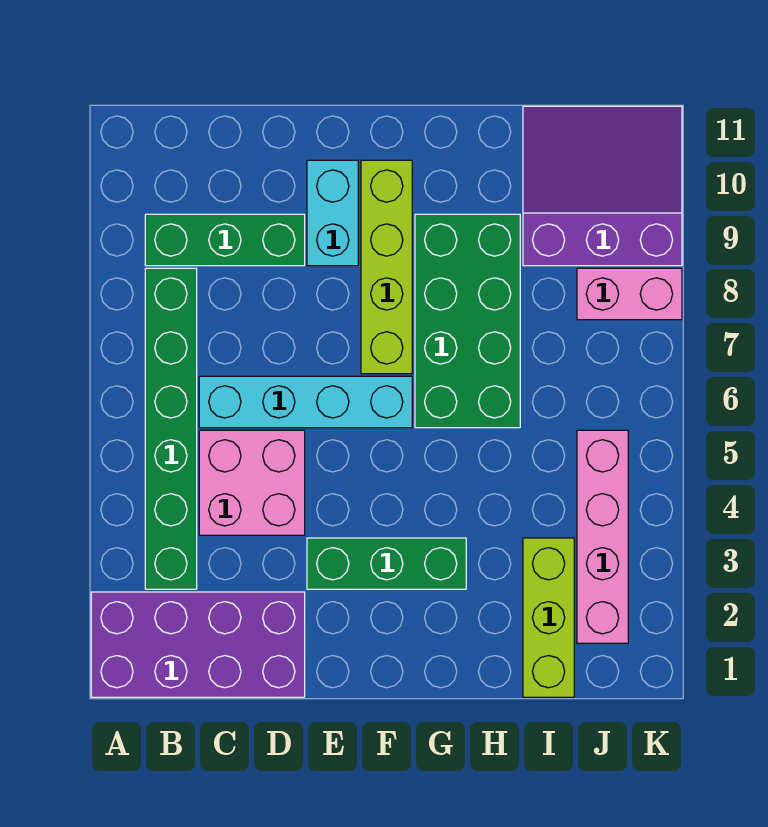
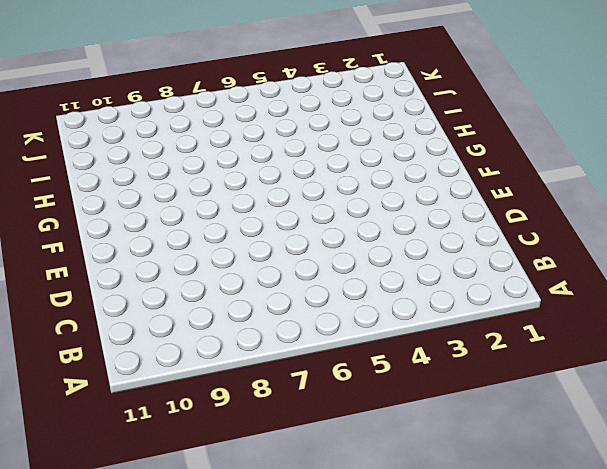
none -> purple 2x4 brick [91,592,305,697]
none -> green 1x6 brick [145,268,197,589]
none -> green 1x3 brick [145,214,305,266]

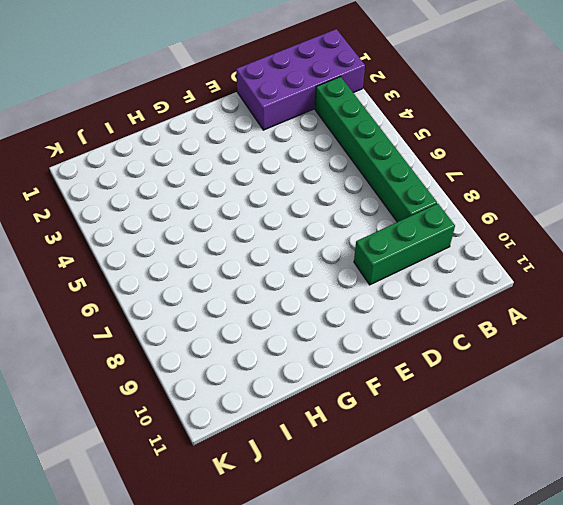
none -> pink 2x2 brick [199,430,305,535]
none -> cyan 1x4 brick [199,376,412,428]
none -> green 1x3 brick [307,538,466,589]

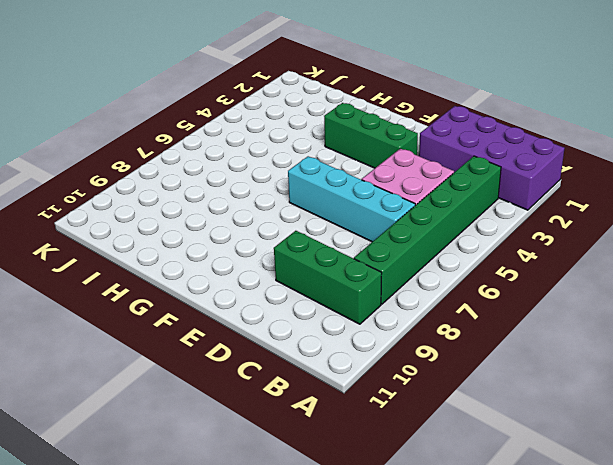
none -> cyan 1x2 brick [307,160,358,266]
none -> lime 1x4 brick [361,160,412,374]
none -> green 2x4 brick [415,214,520,428]

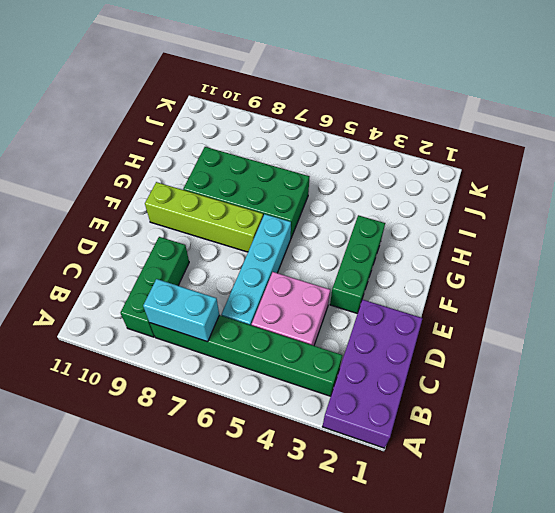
cyan 1x2 brick [143,279,219,342] -> cyan 1x2 brick moved to [307,160,358,266]
none -> lime 1x3 brick [523,538,574,697]
none -> purple 3x3 slope [523,106,682,266]
none -> pink 1x4 brick [577,430,628,643]

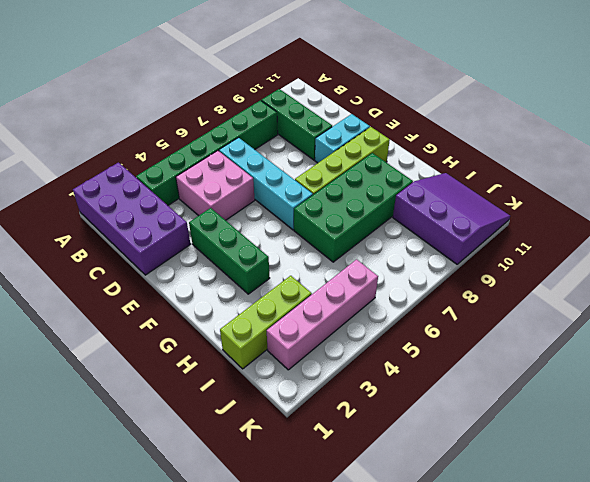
none -> pink 1x2 brick [577,268,682,320]

